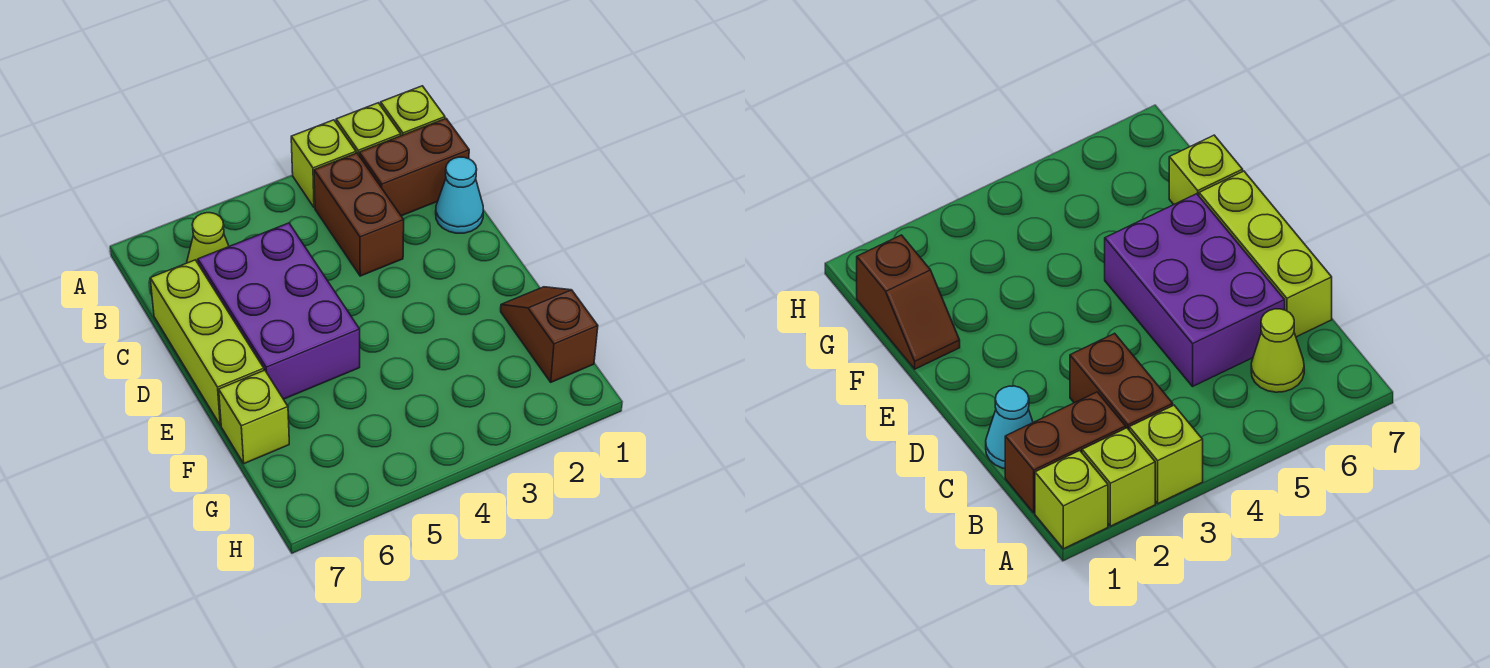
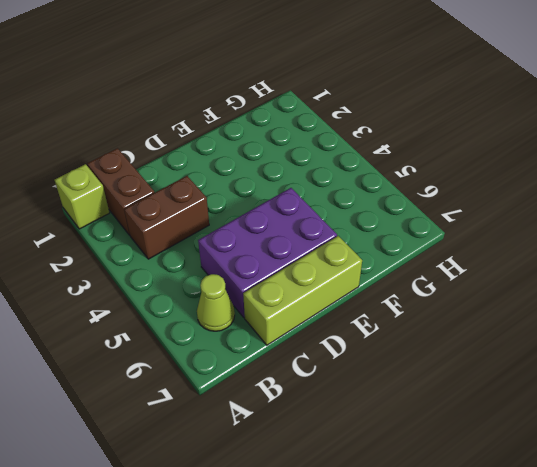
none -> lime 1x1 brick [336,103,401,155]
none -> lime 1x1 brick [291,120,356,207]

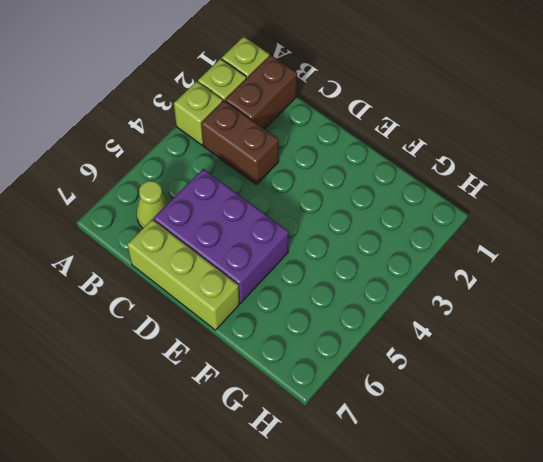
none -> cyan 1x1 cone [436,157,483,233]
none -> brown 1x2 slope [501,287,598,382]

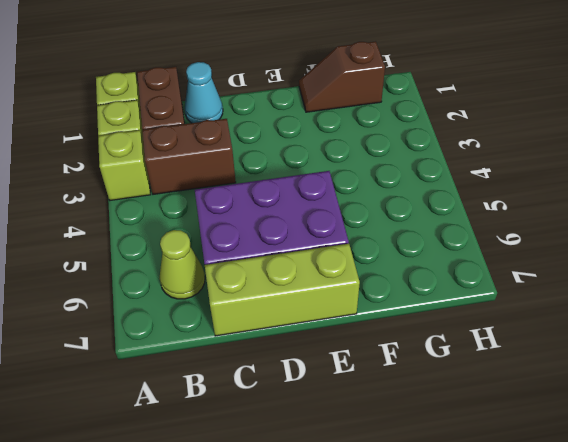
none -> lime 1x1 brick [219,370,289,464]

